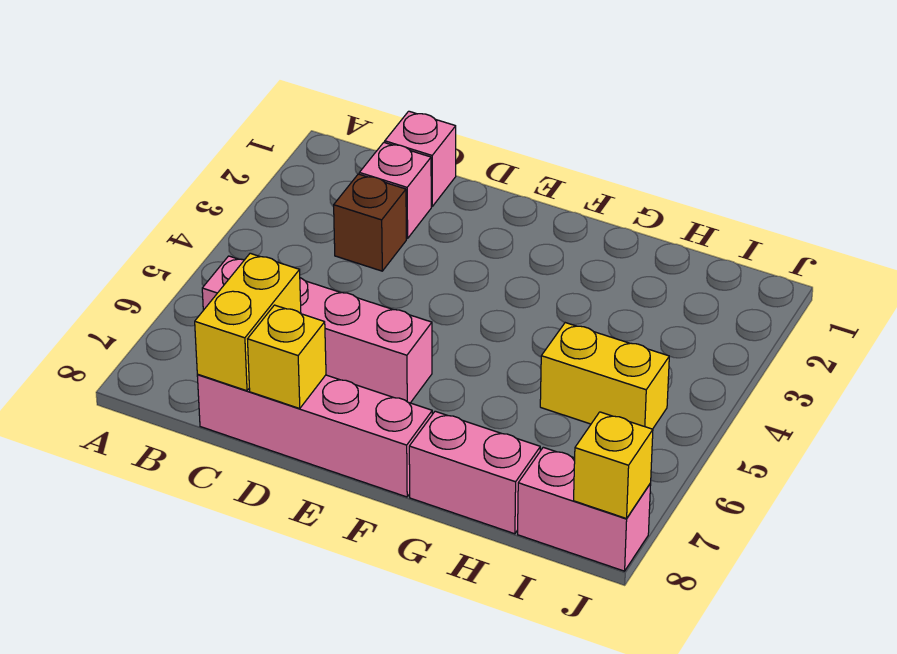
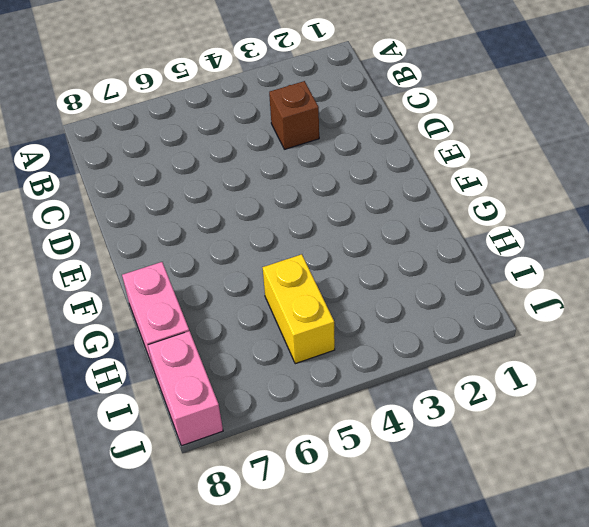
none -> pink 1x4 brick [202,256,432,403]
none -> pink 1x1 brick [385,111,456,206]

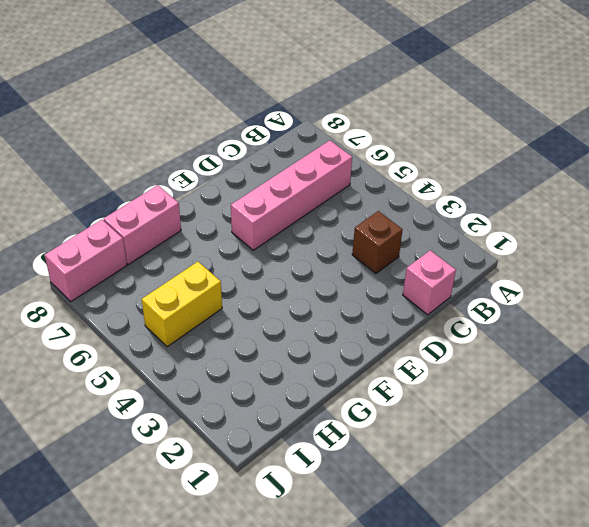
none -> pink 1x1 brick [359,142,431,239]
none -> pink 1x4 brick [197,375,432,497]

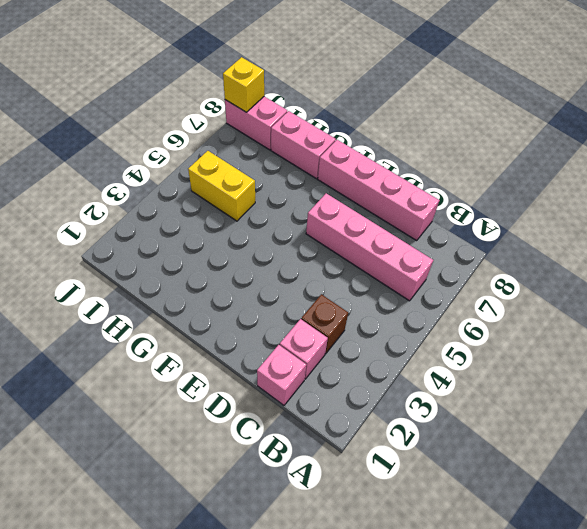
none -> yellow 1x2 brick [195,253,301,391]
none -> yellow 1x1 brick [248,305,326,409]

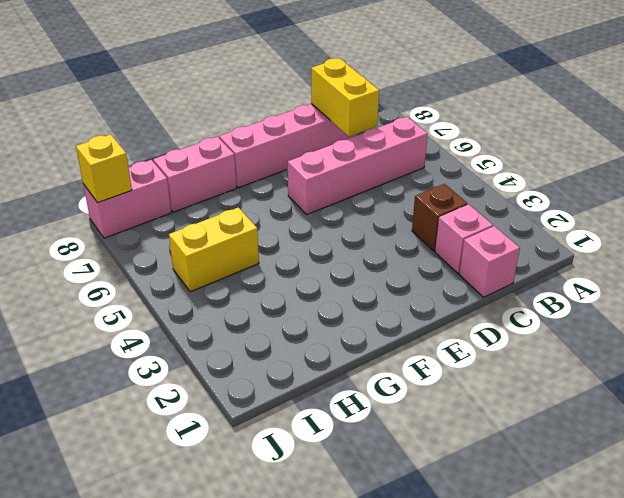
none -> yellow 1x1 brick [248,305,326,409]

